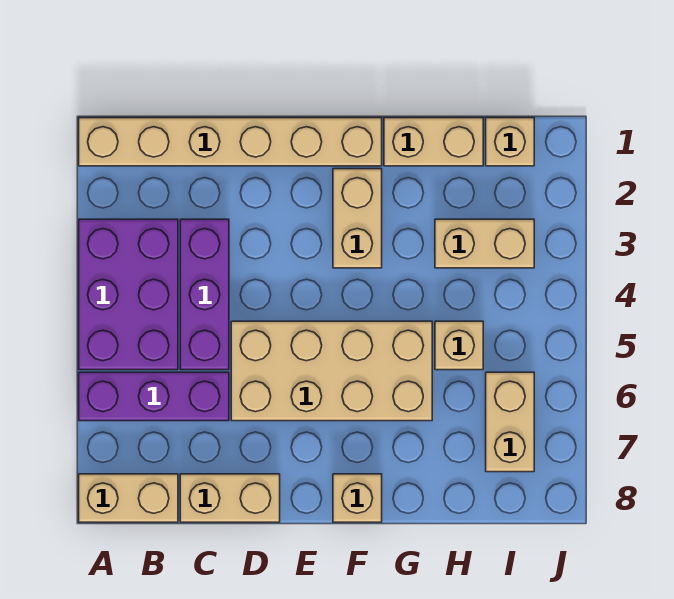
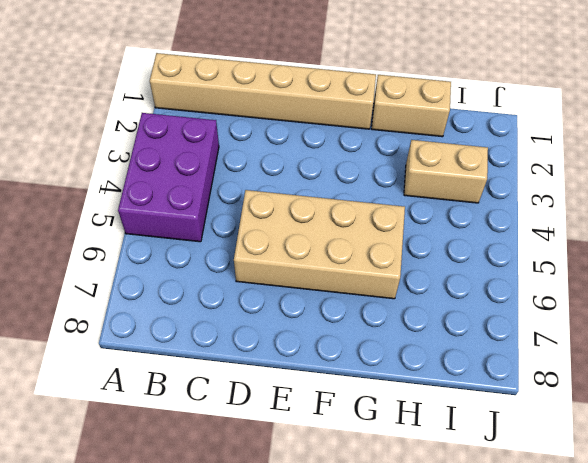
none -> purple 1x3 brick [79,372,229,421]
none -> tan 1x2 brick [79,474,178,522]
none -> purple 1x3 brick [180,219,229,370]

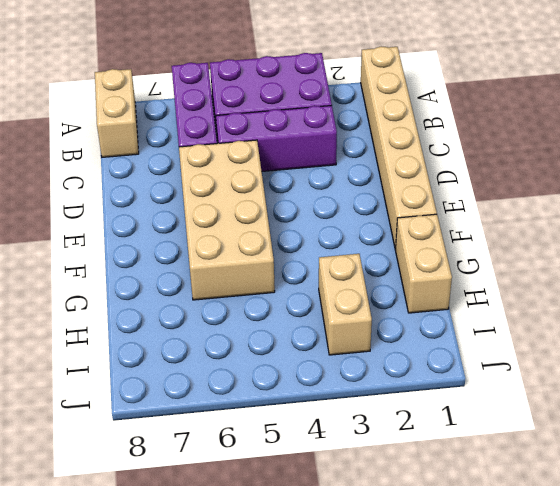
none -> tan 1x2 brick [180,474,280,522]
none -> tan 1x2 brick [333,169,382,268]
none -> tan 1x1 brick [333,474,382,522]

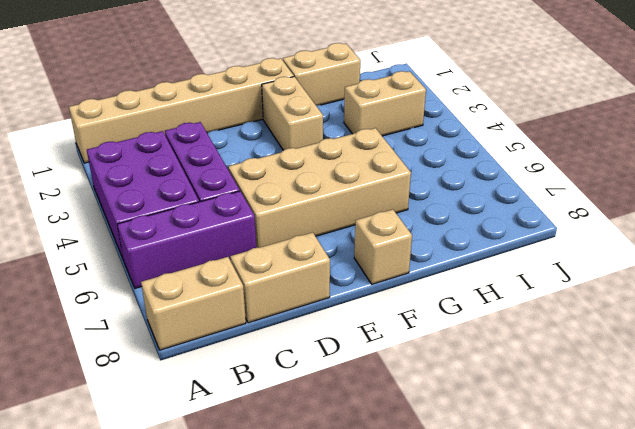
none -> tan 1x1 brick [435,321,483,370]
none -> tan 1x1 brick [486,118,534,166]
none -> tan 1x2 brick [486,372,534,472]

